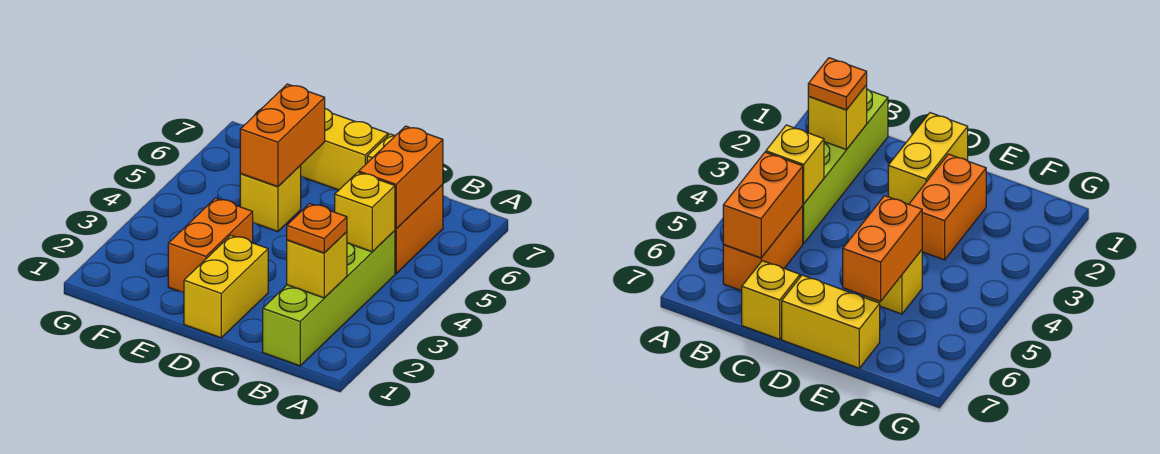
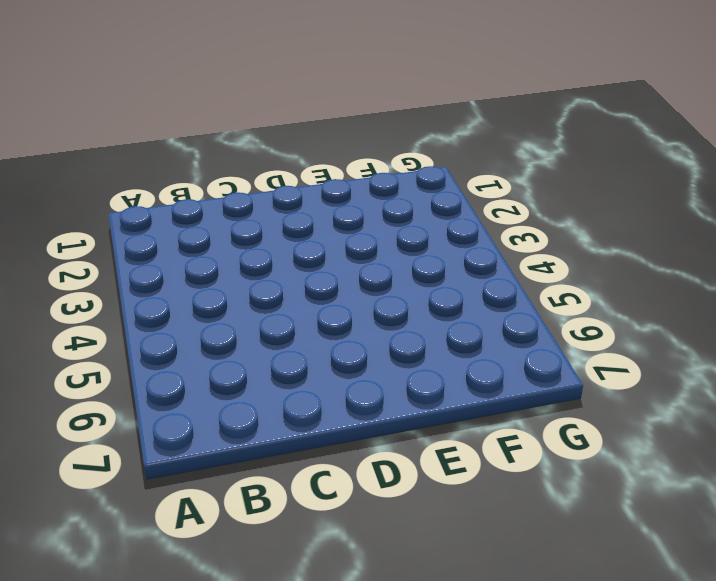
none -> lime 1x4 brick [263,231,395,366]
none -> orange 1x2 brick [395,184,443,274]
none -> yellow 1x1 brick [742,261,800,339]

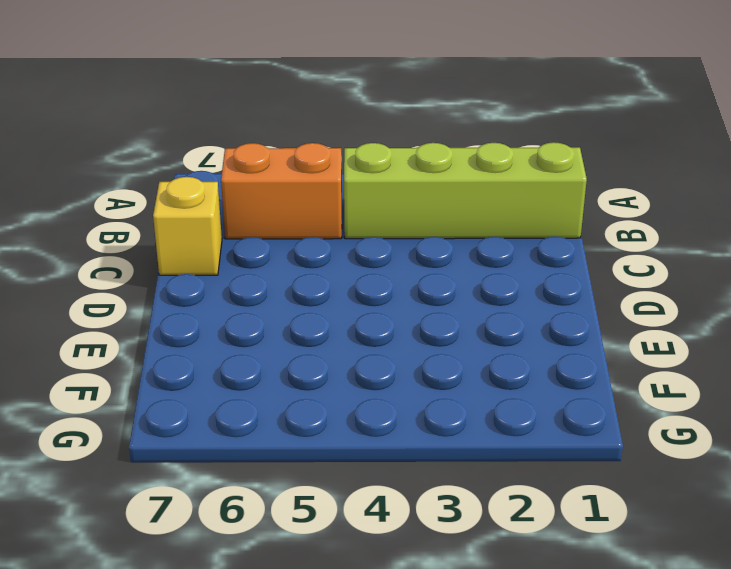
none -> yellow 1x2 brick [184,235,268,338]
none -> yellow 1x2 brick [301,109,388,190]
none -> orange 1x2 brick [168,198,253,293]

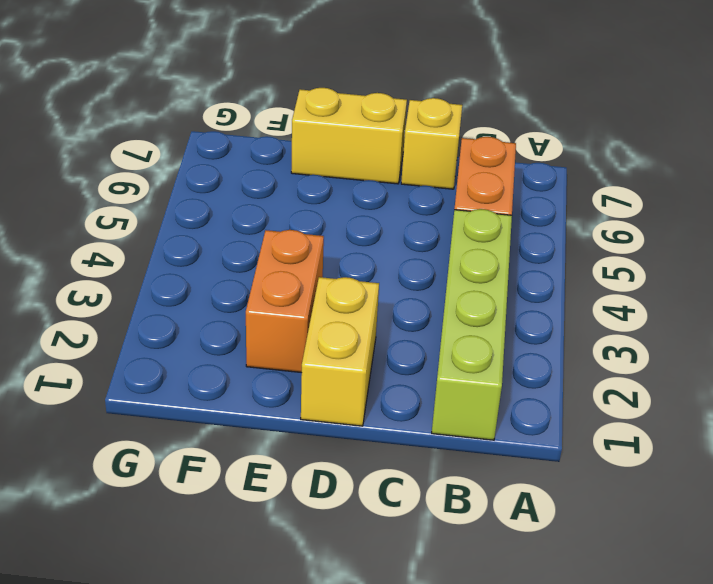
none -> yellow 1x1 brick [240,165,301,232]
none -> yellow 1x1 brick [287,232,347,298]
none -> yellow 1x1 brick [335,172,395,252]

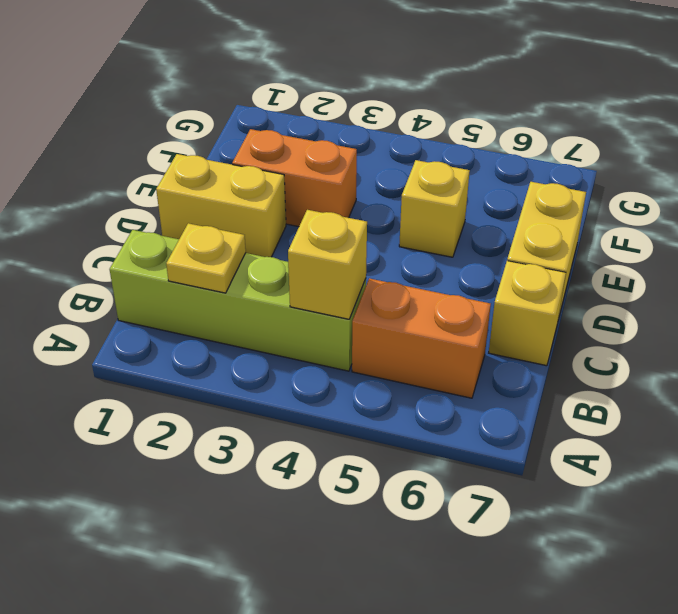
yellow 1x1 plate [166,223,246,293] -> yellow 1x1 brick [287,232,347,298]
none -> orange 1x2 brick [359,126,443,229]
none -> orange 1x2 brick [240,84,325,187]
none -> orange 1x1 plate [287,203,347,253]

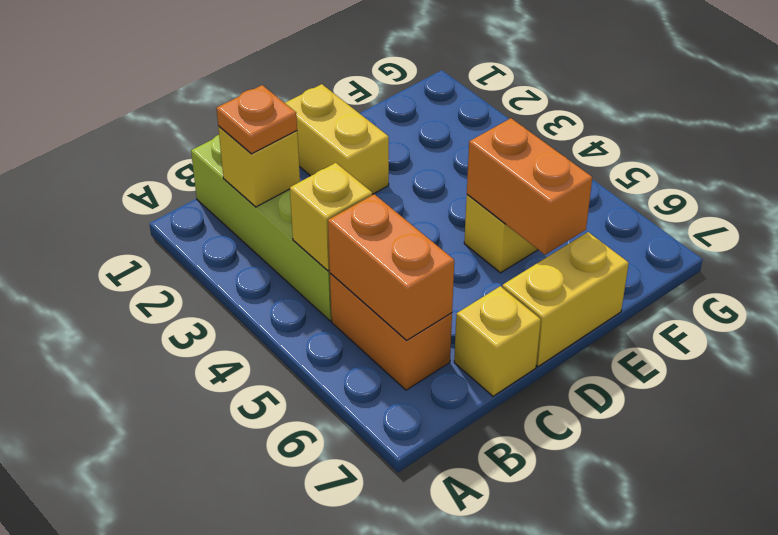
none -> orange 1x2 brick [168,198,253,293]

